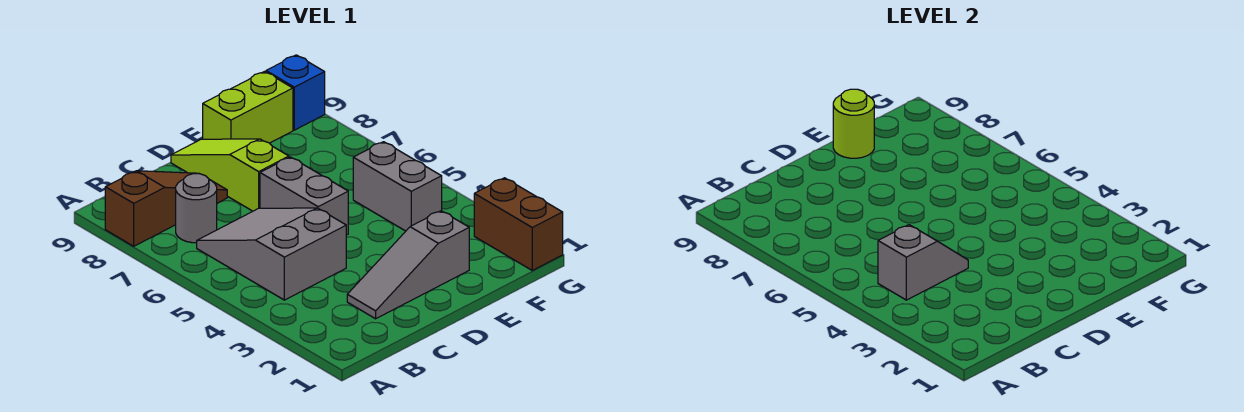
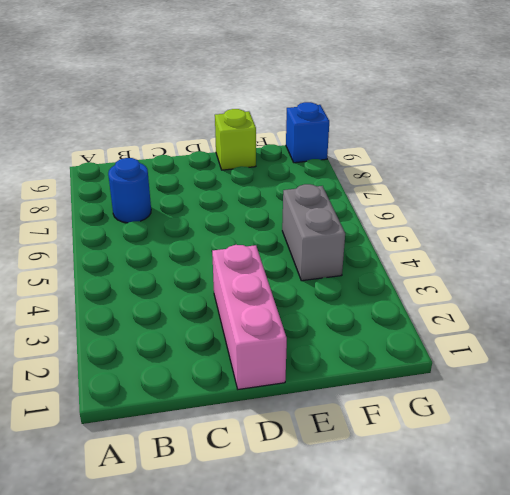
blue 1x1 round brick [108,158,151,223] -> grey 1x1 round brick [176,174,217,243]
pink 1x3 brick [212,245,287,389] -> grey 1x3 slope [347,211,469,319]
lime 1x1 brick [215,109,256,170] -> lime 1x2 brick [203,72,293,143]
none -> brown 1x3 slope [105,171,227,246]
none -> grey 2x3 slope [197,208,346,300]
none -> grey 1x2 brick [260,157,348,235]

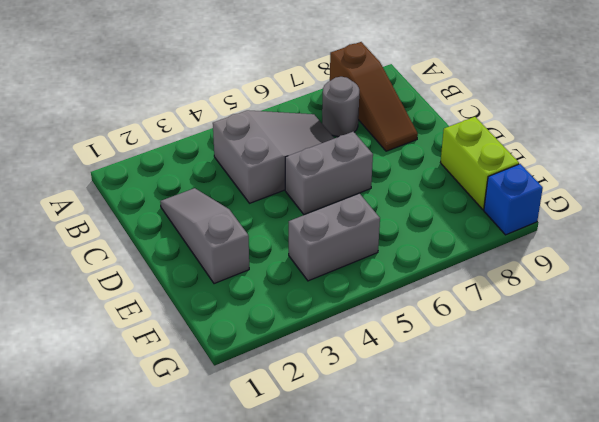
none -> lime 1x3 slope [171,139,289,211]
none -> brown 1x2 brick [474,178,563,270]
none -> grey 1x2 slope [878,225,968,300]

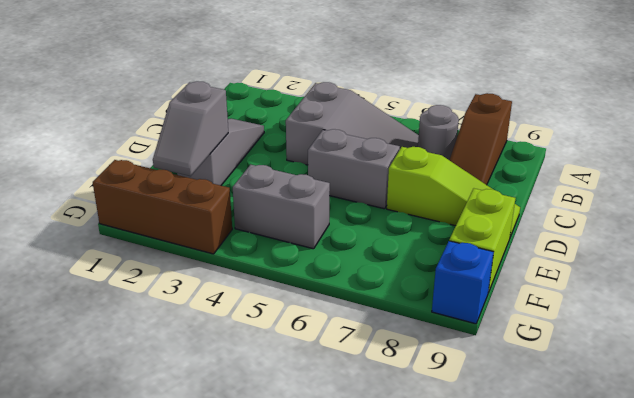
grey 1x2 slope [153,81,228,176] -> grey 1x2 slope moved to [878,225,968,300]
brown 1x3 brick [93,160,232,254] -> brown 1x2 brick [474,178,563,270]
none -> lime 1x1 round brick [833,89,874,158]

